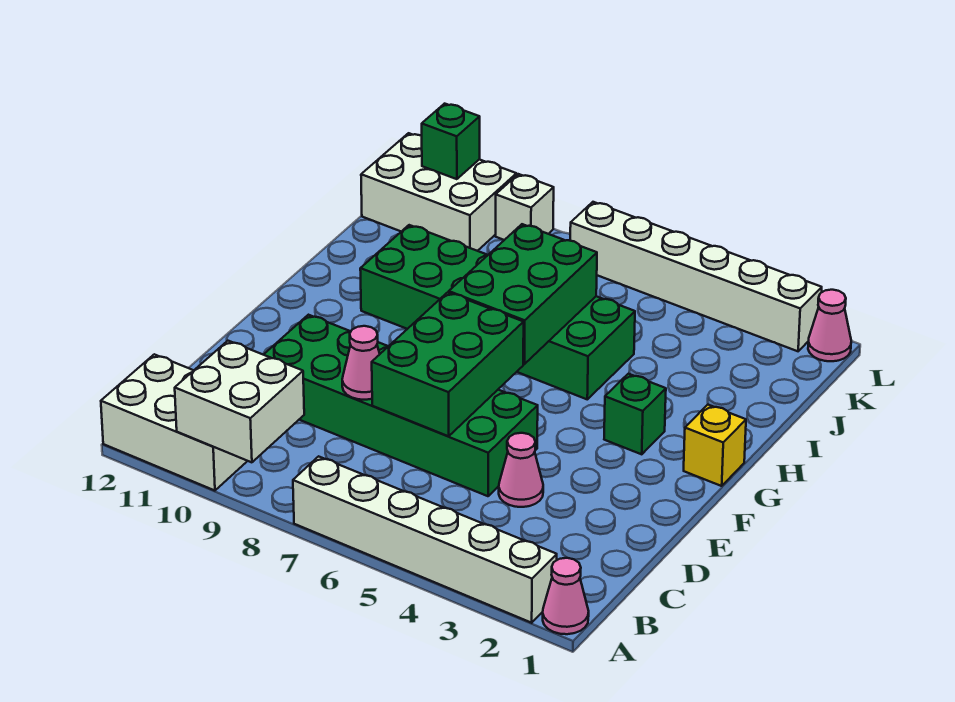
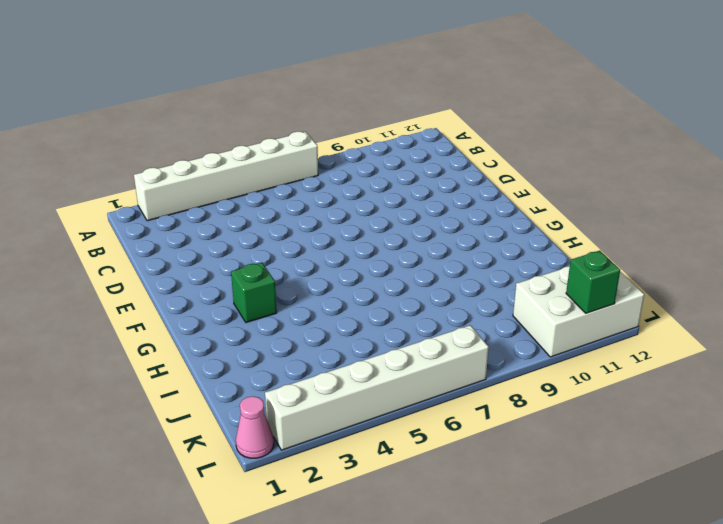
none -> pink 1x1 cone [543,558,589,634]
none -> white 2x3 brick [101,354,247,491]
none -> pink 1x1 cone [499,433,543,507]

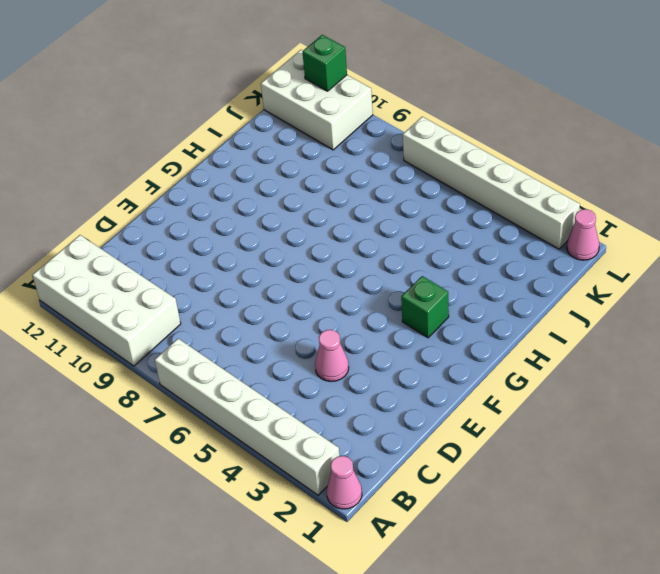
white 2x4 brick [32,235,181,366] -> white 2x3 brick [101,354,247,491]
none -> green 2x6 brick [264,315,538,496]
none -> yellow 1x1 brick [684,405,746,486]
none -> green 2x6 brick [360,225,635,399]

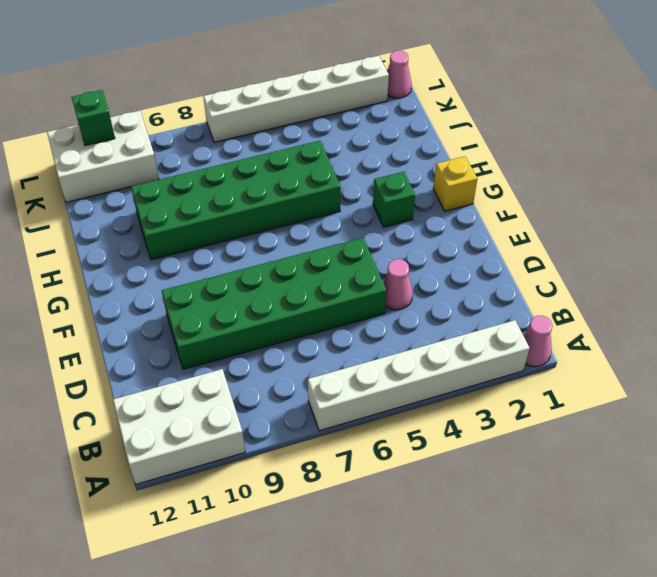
none -> white 1x1 brick [496,174,554,240]
none -> white 2x2 brick [175,341,304,462]
none -> green 2x3 brick [372,292,524,436]

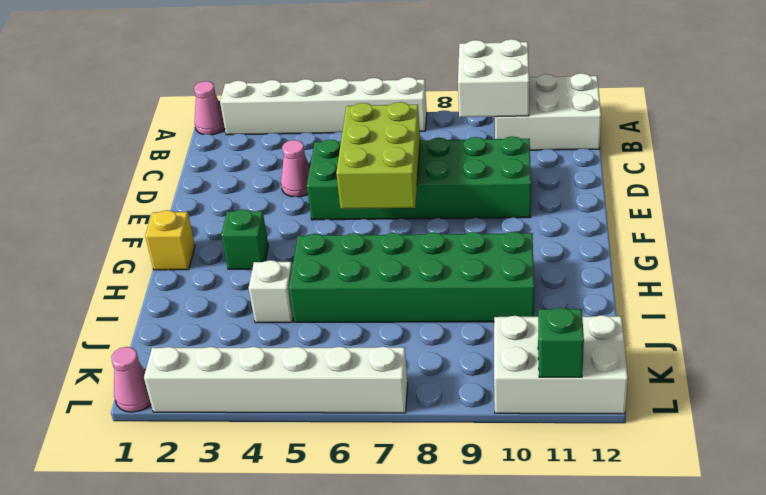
lime 2x3 brick [336,102,420,209] -> green 2x3 brick [372,292,524,436]
white 1x1 brick [249,260,293,323] -> white 1x1 brick moved to [496,174,554,240]
none -> pink 1x1 cone [342,326,380,400]
none -> green 2x3 brick [449,224,597,364]

